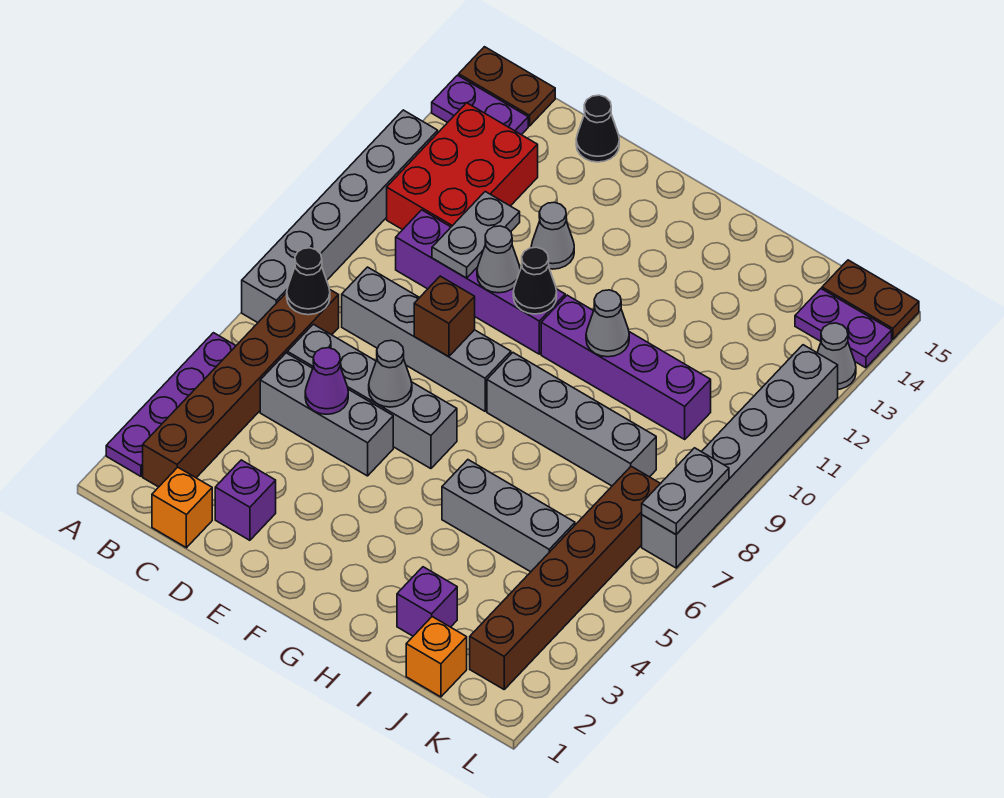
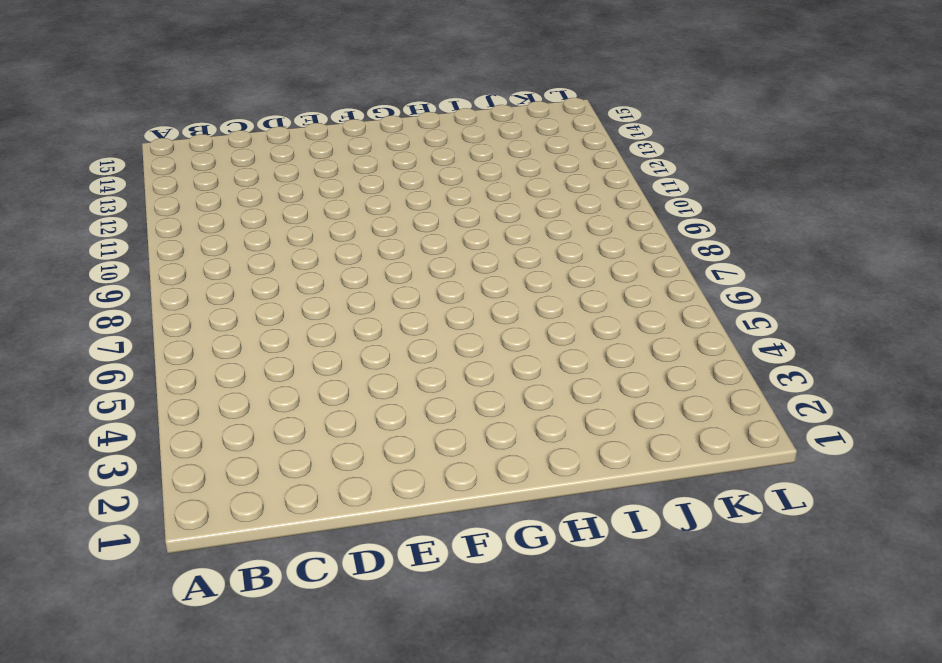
none -> purple 1x4 plate [106,333,236,476]
none -> grey 1x6 brick [242,110,438,323]
none -> purple 1x2 plate [432,75,528,135]
none -> brown 1x2 plate [459,47,555,126]

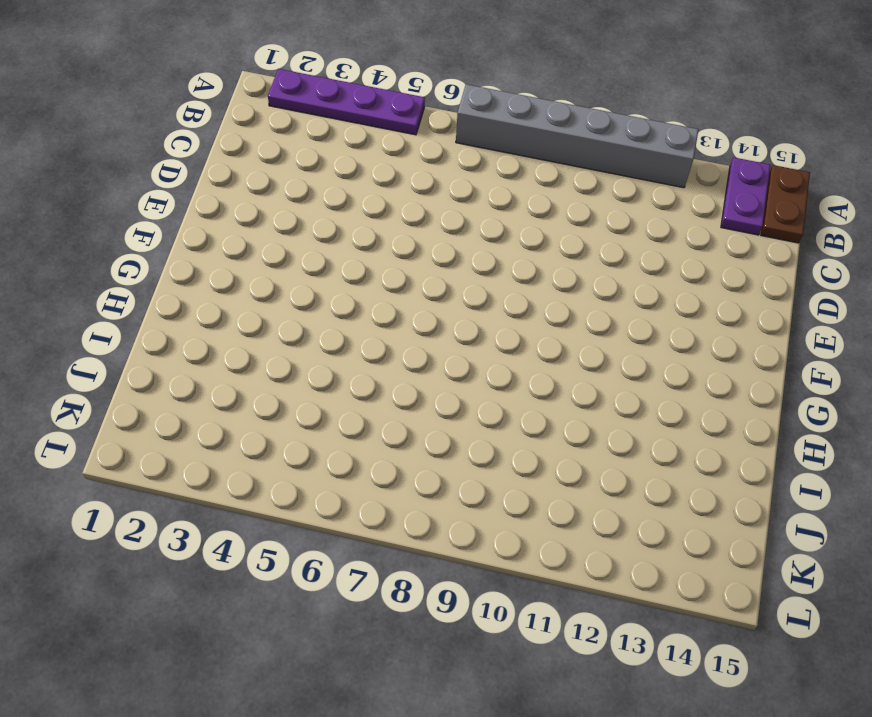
none -> brown 1x6 brick [143,289,339,487]
none -> red 2x3 brick [387,103,538,230]
none -> orange 1x1 brick [152,467,212,548]
none -> grey 1x3 brick [260,353,393,476]

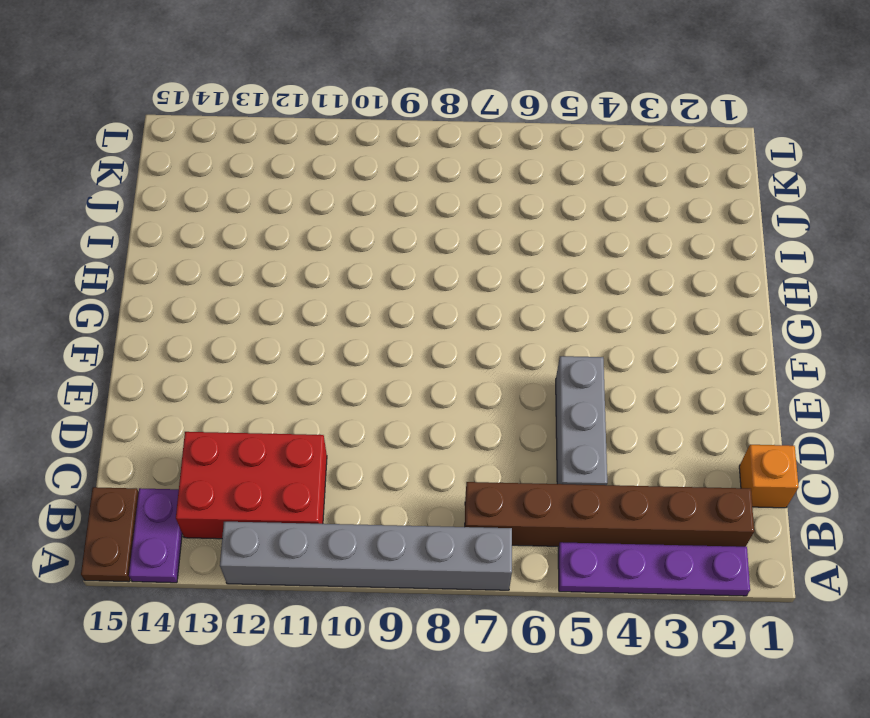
none -> grey 1x4 brick [287,324,457,469]
none -> grey 1x4 brick [342,267,511,411]
none -> purple 1x4 brick [396,210,565,354]
none -> purple 1x1 brick [215,460,276,540]

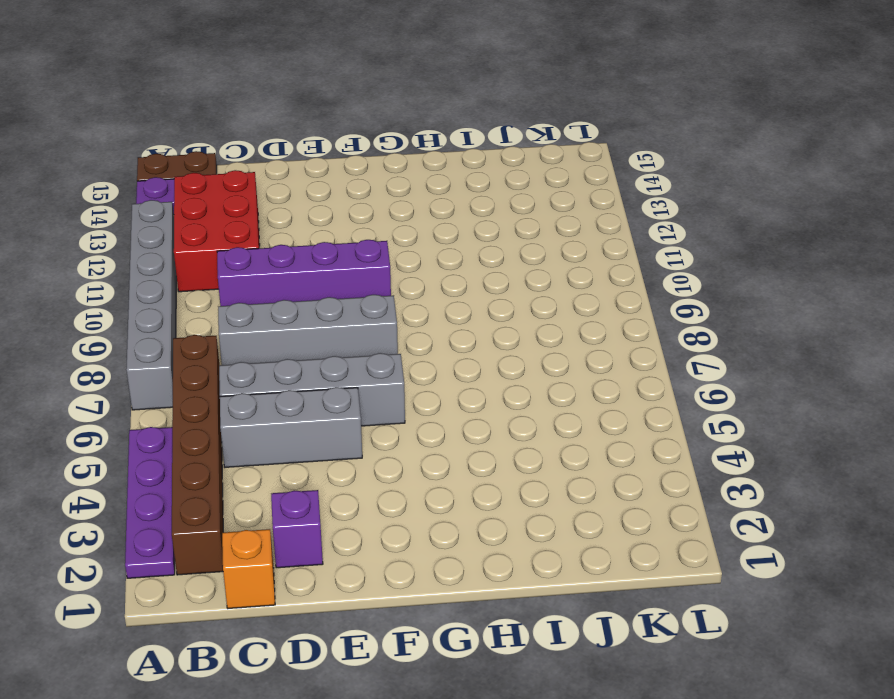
none -> black 1x1 cone [576,95,619,162]
none -> grey 1x1 cone [531,202,574,269]
none -> grey 1x4 brick [487,353,656,486]
none -> purple 1x4 brick [541,295,711,439]

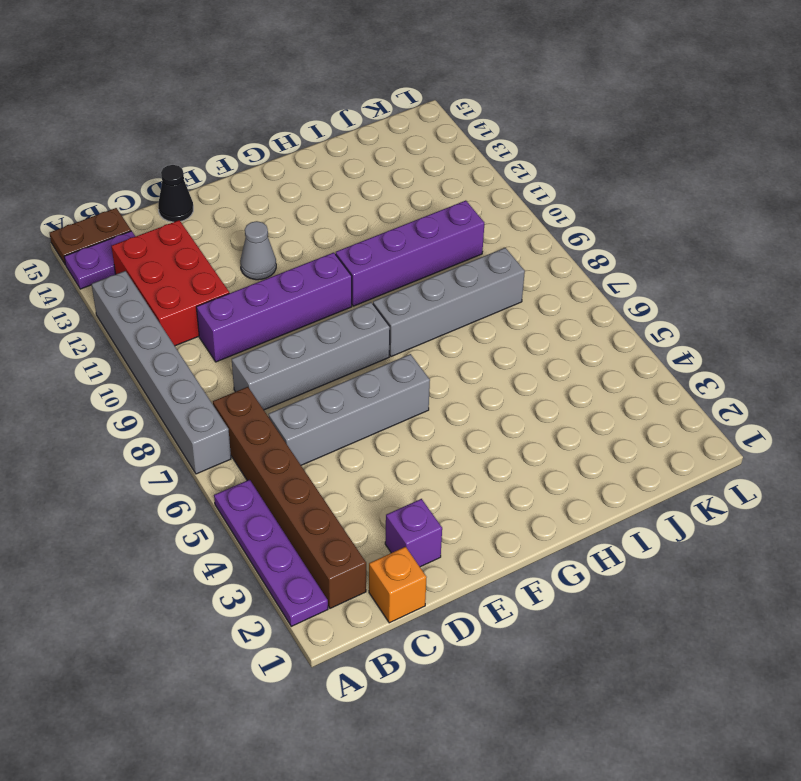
none -> grey 1x3 brick [260,353,393,476]
none -> grey 1x3 brick [442,460,575,572]
none -> purple 1x1 brick [397,567,457,636]
none -> orange 1x1 brick [406,617,467,697]

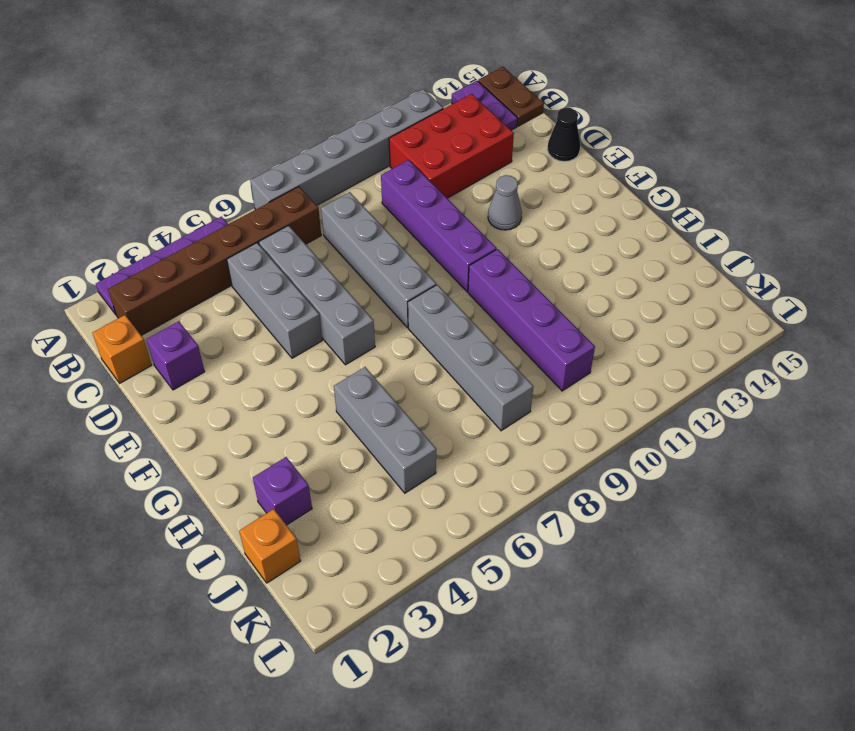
none -> brown 1x6 brick [470,466,661,689]
none -> purple 1x2 plate [795,289,892,368]
none -> brown 1x2 plate [822,260,919,339]
none -> grey 1x6 brick [642,345,838,568]

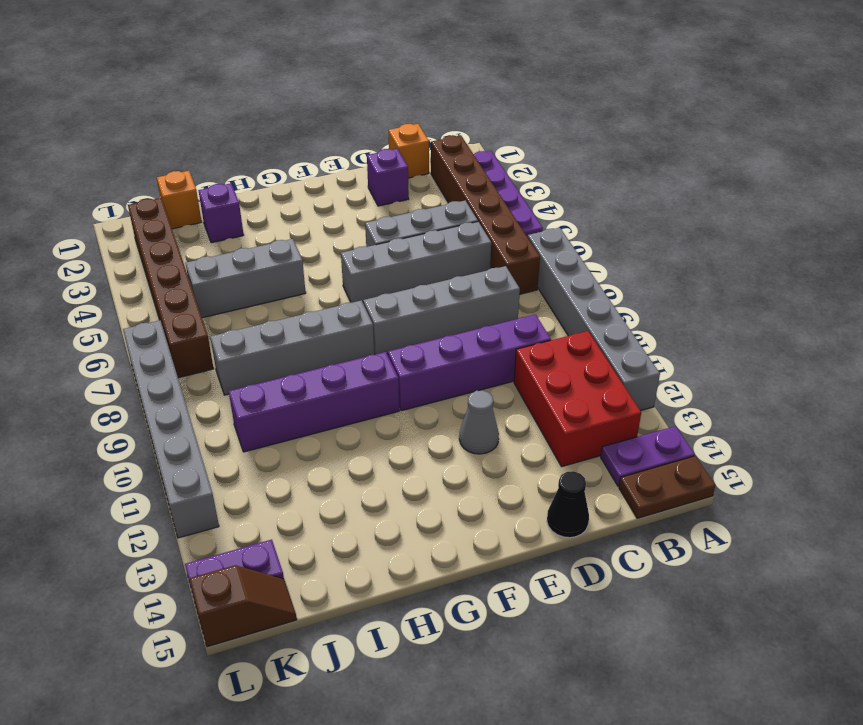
brown 1x2 slope [189,565,297,647] -> brown 1x2 plate [822,260,919,339]
none -> grey 1x1 cone [817,323,856,389]
none -> black 1x1 cone [287,248,330,315]
none -> purple 1x1 cone [305,348,348,414]
none -> grey 1x2 plate [432,192,520,278]

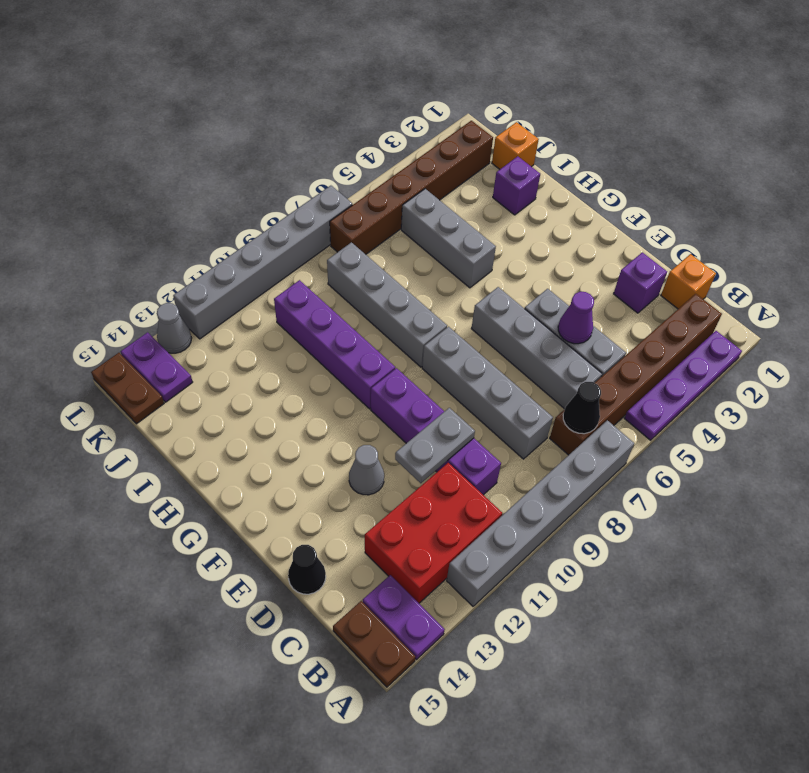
none -> grey 1x1 cone [369,340,412,407]
none -> brown 1x1 brick [414,276,475,357]
none -> grey 1x1 cone [477,226,520,293]
none -> black 1x1 cone [513,247,557,314]

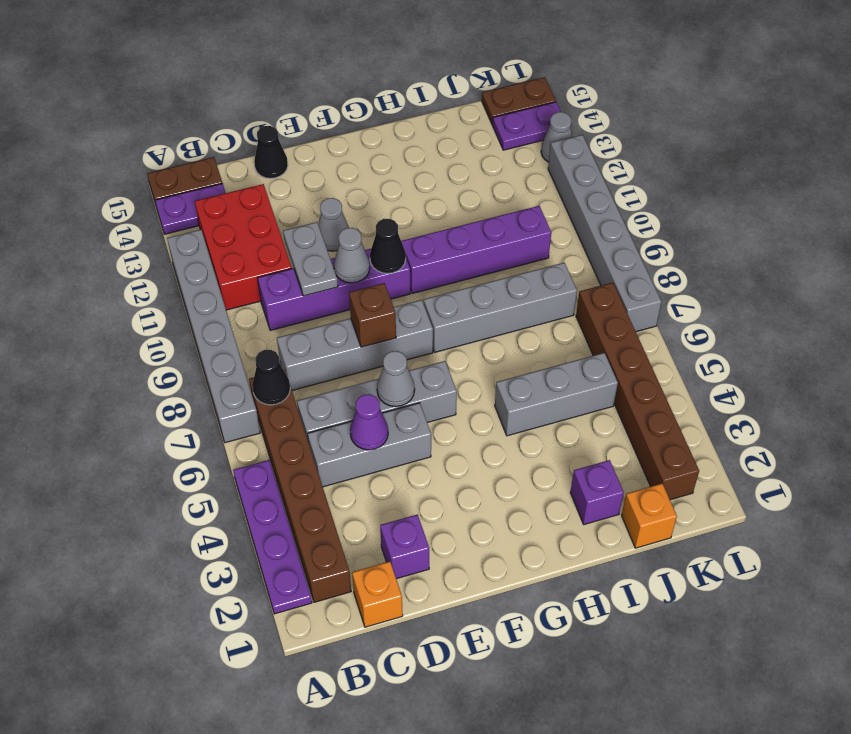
none -> grey 1x1 cone [586,290,629,357]
none -> grey 1x2 plate [642,448,729,534]

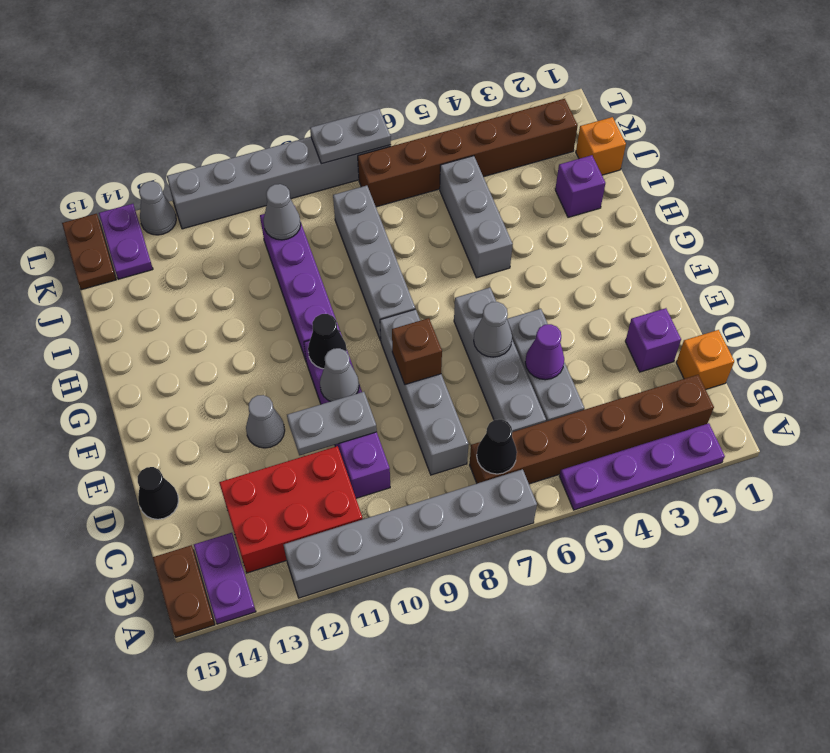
grey 1x1 cone [263,184,301,240] -> grey 1x1 cone moved to [586,290,629,357]

